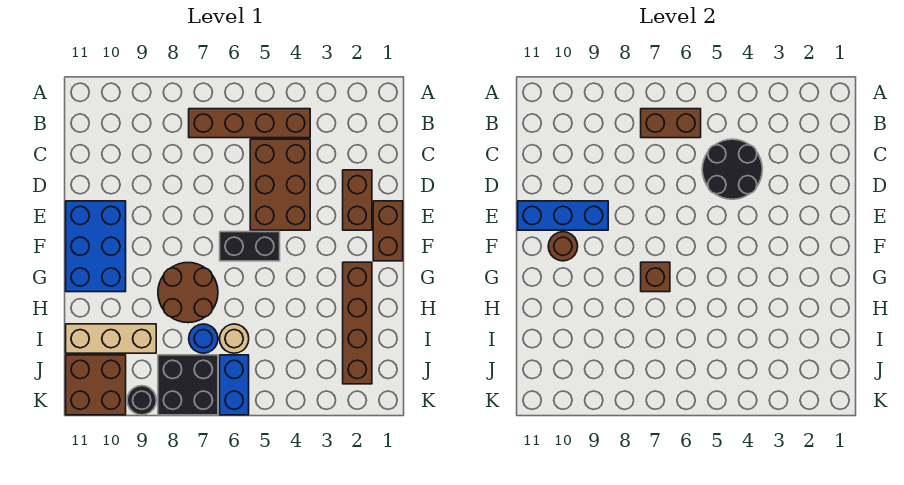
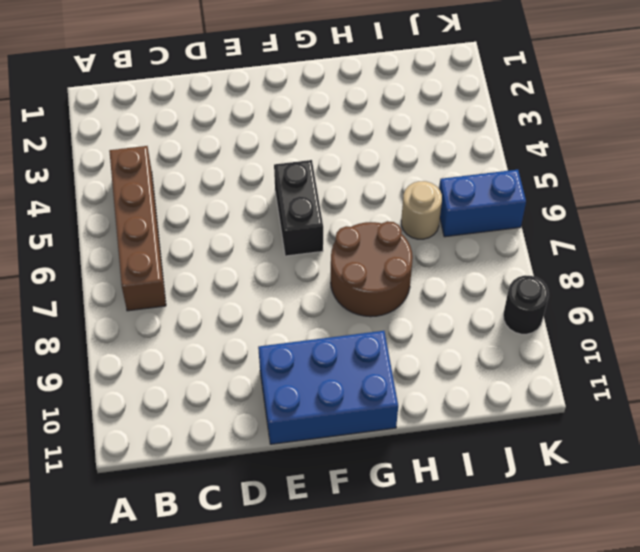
none -> brown 2x3 brick [250,139,310,230]
none -> brown 1x2 brick [343,170,372,230]
none -> brown 1x2 brick [373,201,403,261]

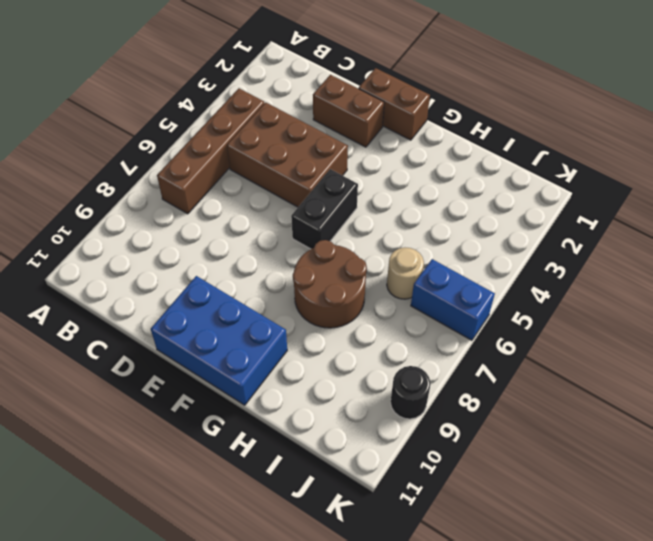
none -> brown 1x4 brick [343,262,372,384]
none -> blue 1x1 round brick [189,324,218,353]
none -> tan 1x3 brick [66,324,156,353]

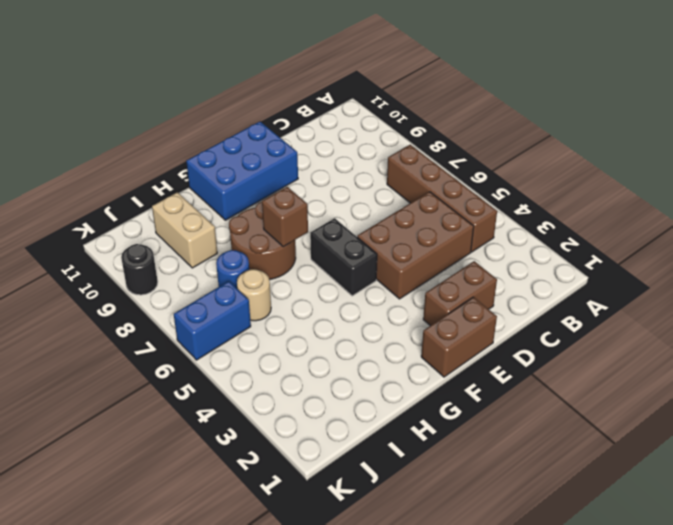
tan 1x2 brick [152,192,217,268] -> tan 1x3 brick [66,324,156,353]
none -> brown 1x4 brick [343,262,372,384]
none -> black 2x2 brick [158,355,218,415]
none -> brown 2x2 brick [66,355,126,415]

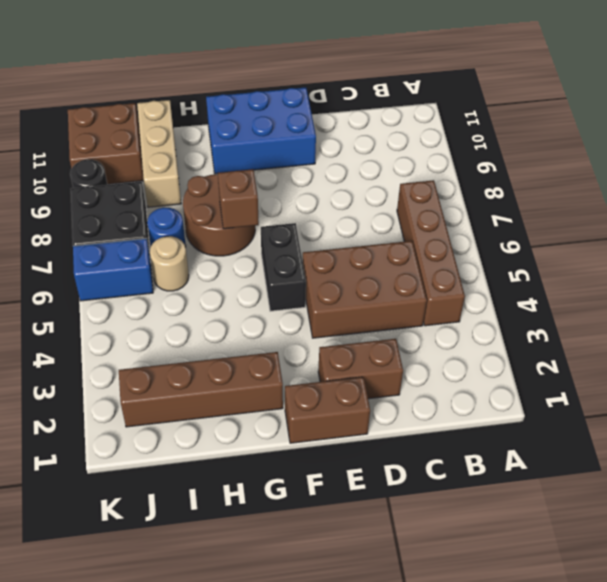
none -> brown 1x2 brick [641,109,701,138]
none -> black 2x2 round brick [702,139,762,199]
none -> blue 1x3 brick [518,201,608,230]

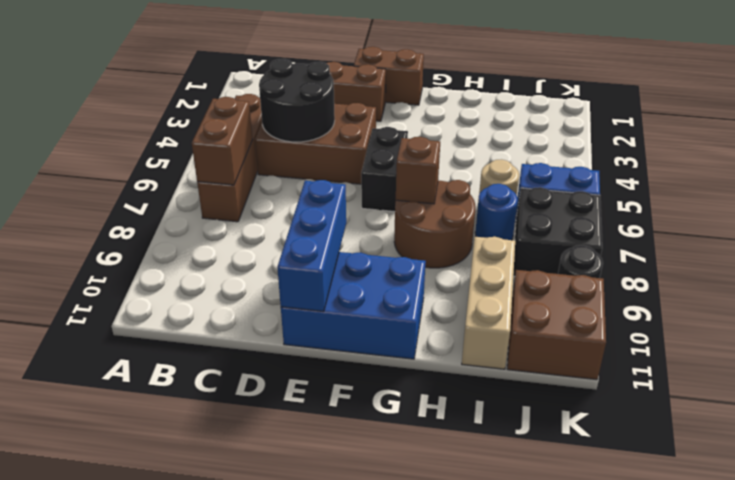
none -> brown 1x4 brick [343,262,372,384]
none -> brown 1x1 round brick [548,232,578,261]

